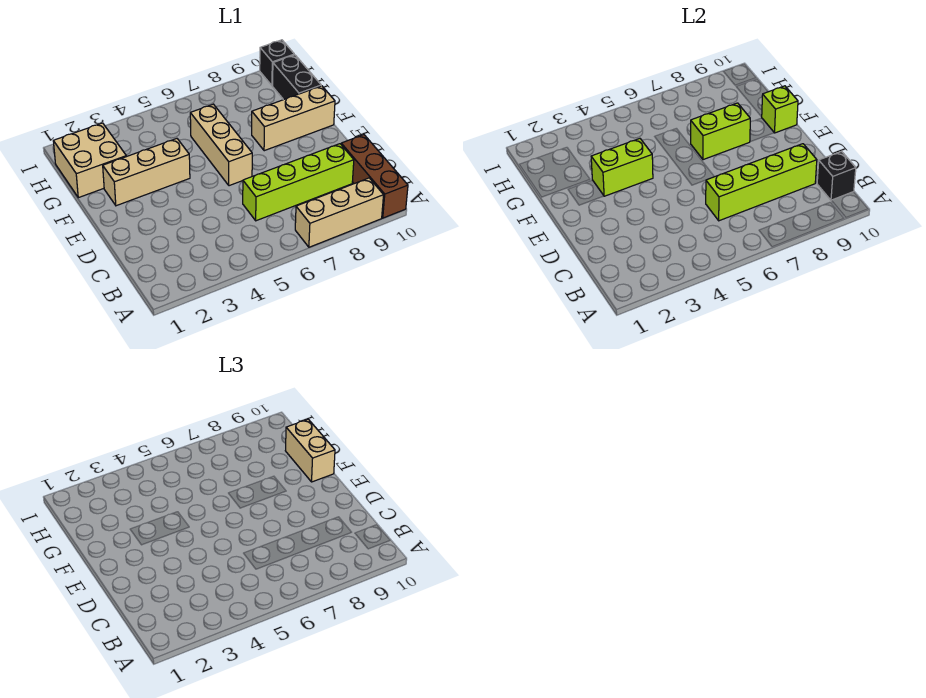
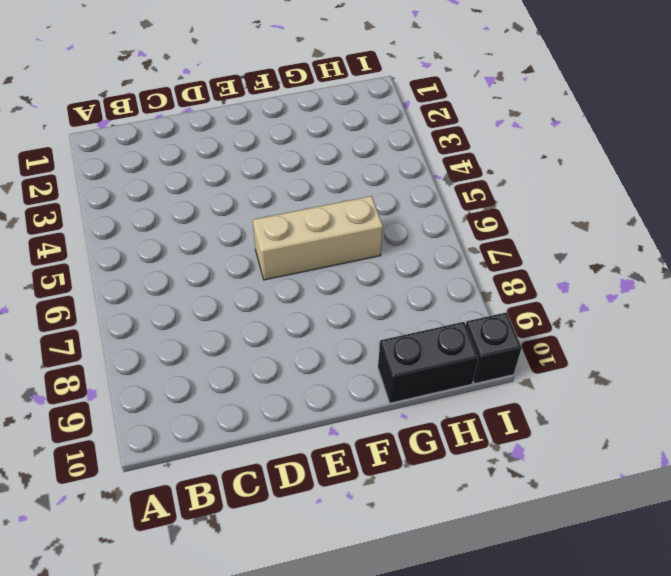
none -> tan 1x3 brick [295,178,384,247]
none -> brown 1x3 brick [341,135,408,218]
none -> lime 1x4 brick [243,144,354,221]

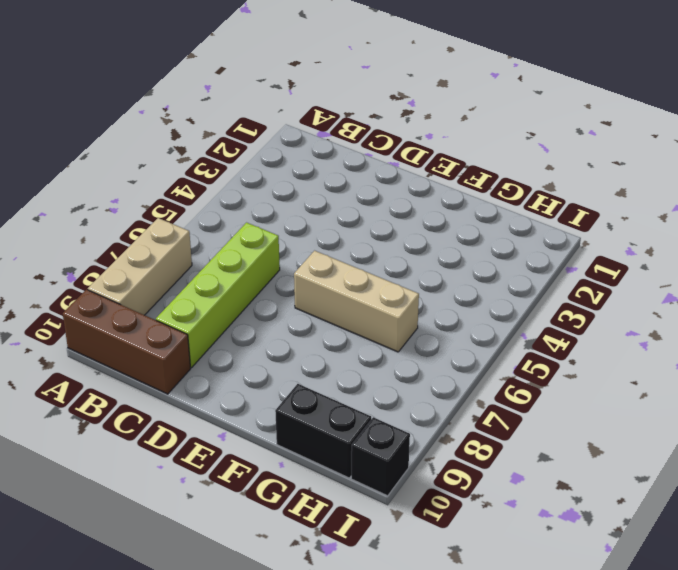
none -> tan 1x3 brick [103,139,190,206]
none -> tan 1x3 brick [252,86,335,151]
none -> tan 2x2 brick [53,123,126,198]

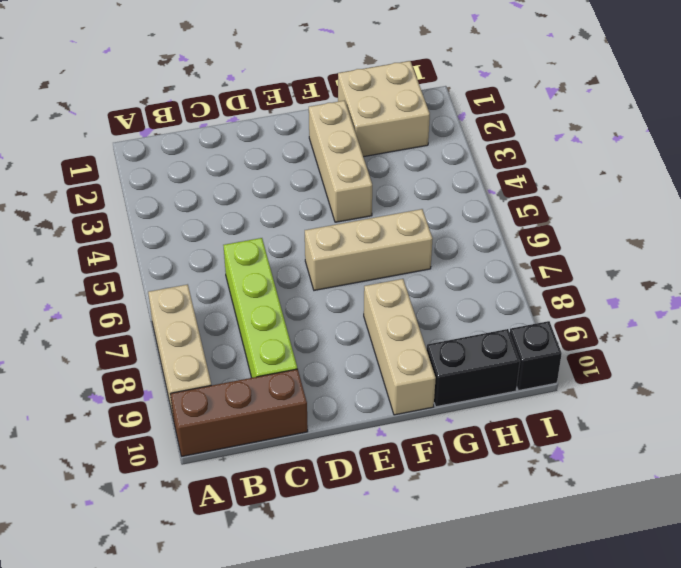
none -> black 1x1 brick [817,151,856,201]
none -> lime 1x4 brick [706,144,817,221]
none -> lime 1x2 brick [591,139,653,196]

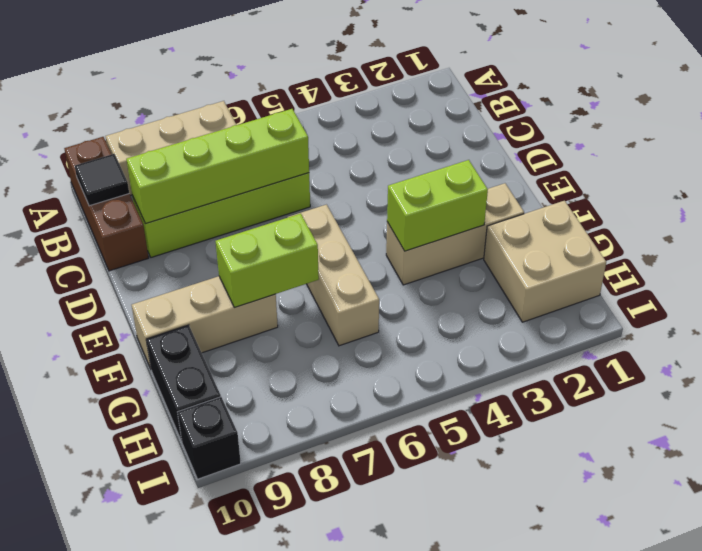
black 1x1 tile [75,154,129,206] -> black 1x1 brick [817,151,856,201]
none -> lime 1x1 brick [761,86,798,133]
none -> tan 1x2 brick [285,419,335,482]

